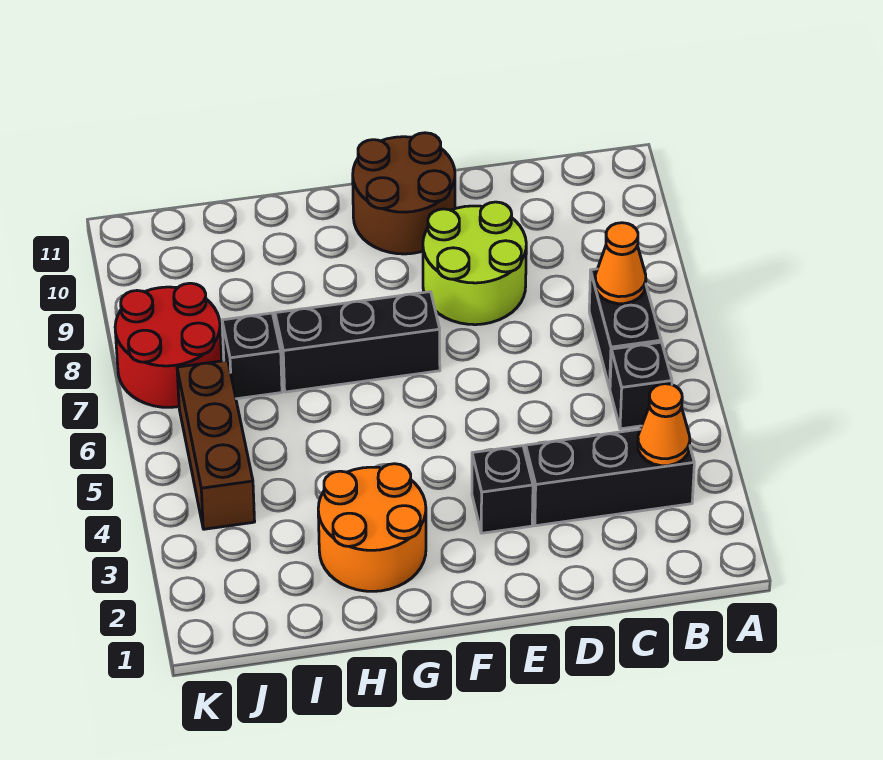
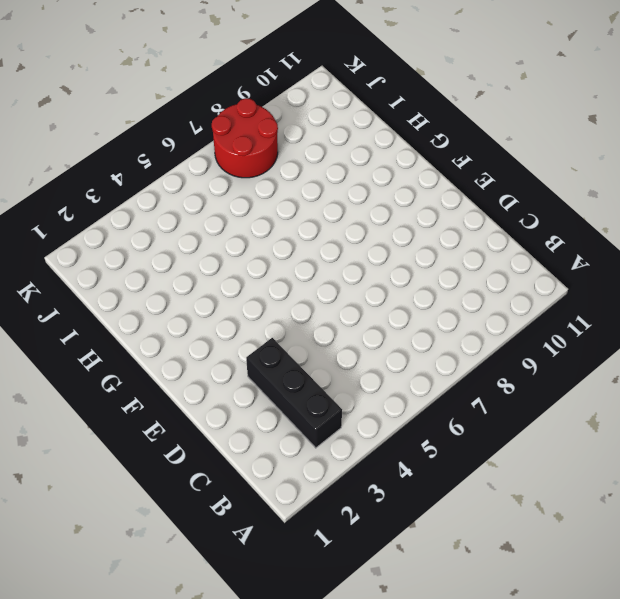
none -> black 1x1 brick [610,342,672,429]
none -> black 1x2 brick [589,269,661,388]
none -> lime 2x2 round brick [423,202,526,325]

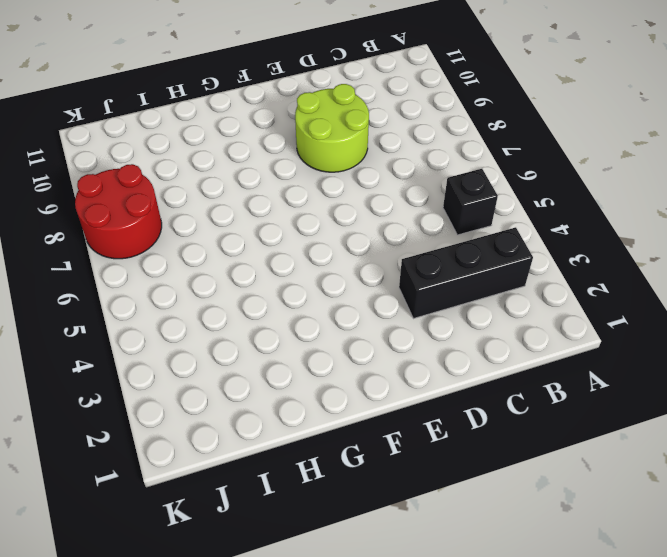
none -> black 1x2 brick [589,269,661,388]
none -> black 1x1 brick [472,446,533,533]
none -> brown 2x2 round brick [353,133,455,254]

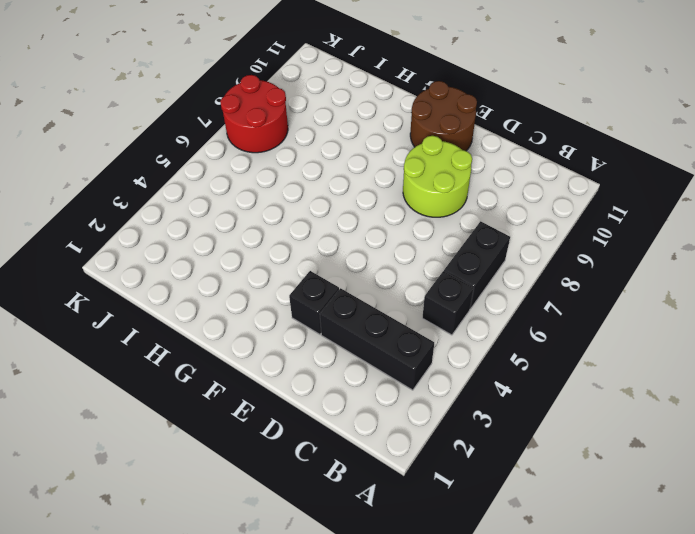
none -> black 1x3 brick [275,292,440,392]
none -> orange 2x2 round brick [318,464,426,591]
none -> black 1x1 brick [222,313,282,399]

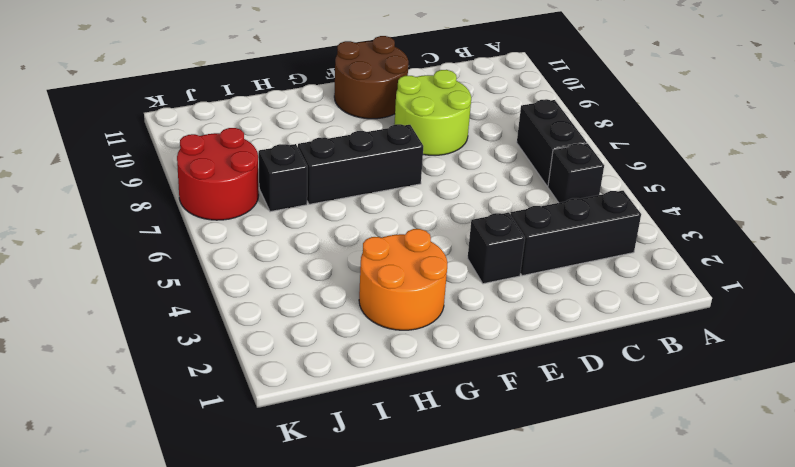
none -> brown 1x3 brick [177,360,255,529]
none -> orange 1x1 cone [638,384,690,466]
none -> orange 1x1 cone [595,223,646,304]

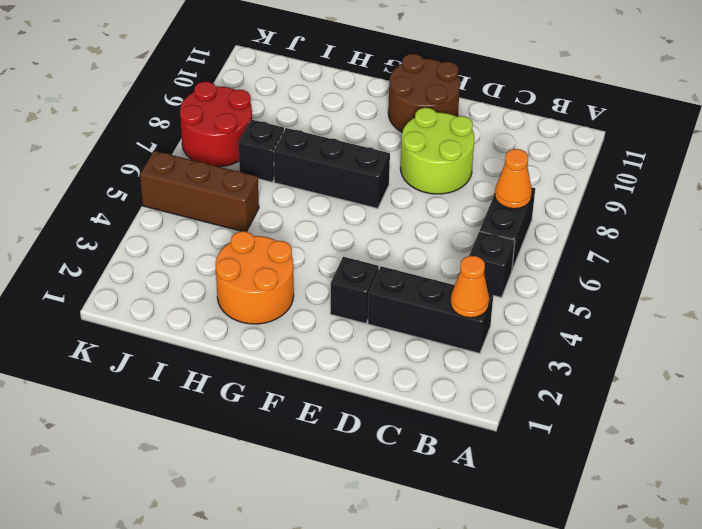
brown 1x3 brick [140,151,259,232] -> brown 1x3 brick turned to [177,360,255,529]

